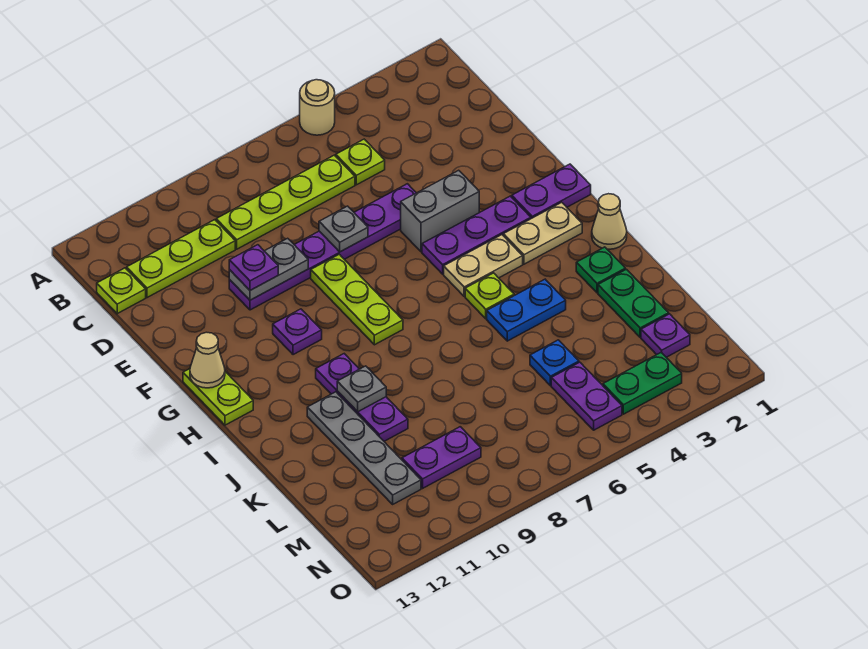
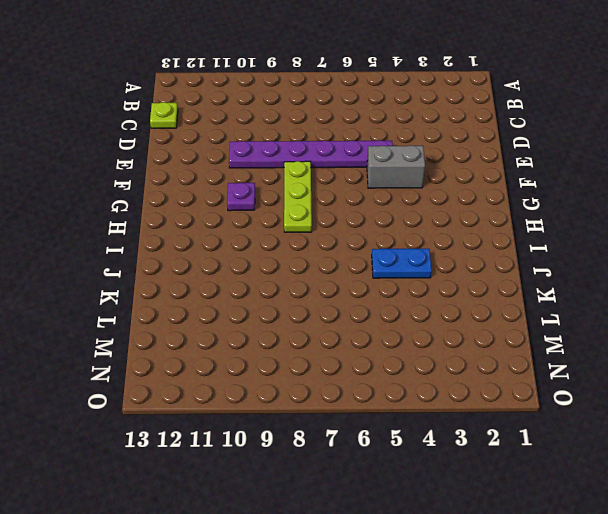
none -> tan 1x1 round brick [300,80,335,135]
none -> lime 1x1 plate [336,139,385,185]
none -> lime 1x4 plate [216,155,355,249]
none -> lime 1x3 plate [127,220,235,298]

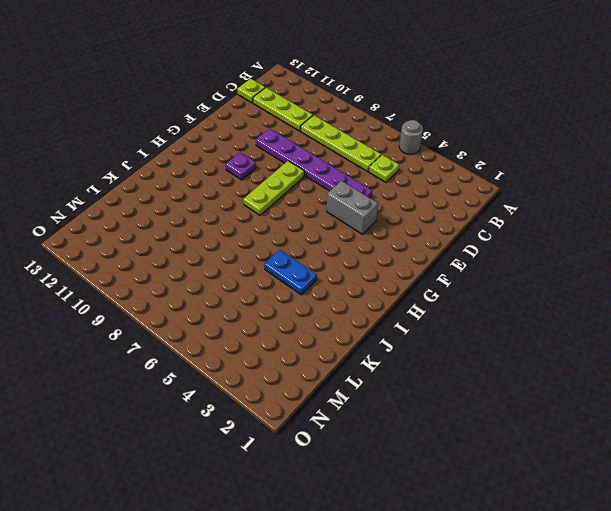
grey 1x1 round brick [399,120,423,154] -> tan 1x1 round brick [300,80,335,135]
none -> purple 1x2 plate [512,164,591,219]
none -> purple 1x3 plate [422,196,531,274]
none -> lime 1x2 plate [183,369,253,425]
none -> tan 1x2 plate [503,202,582,264]

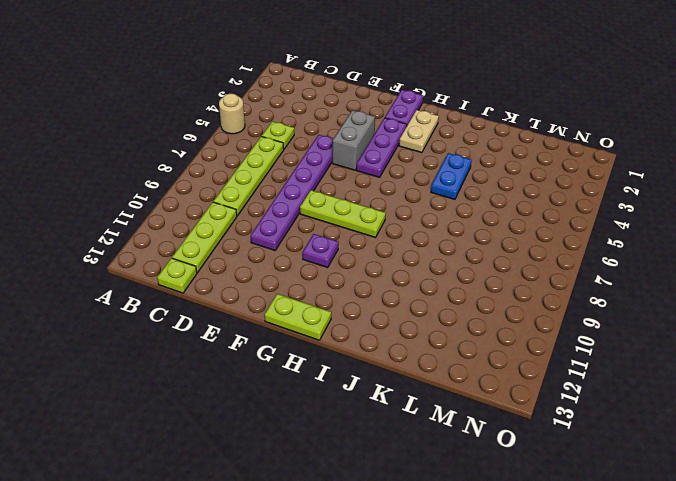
none -> tan 1x2 plate [444,235,523,296]
none -> tan 1x1 cone [592,194,627,249]
none -> lime 1x1 plate [465,273,514,319]
none -> purple 1x3 plate [316,354,408,441]

